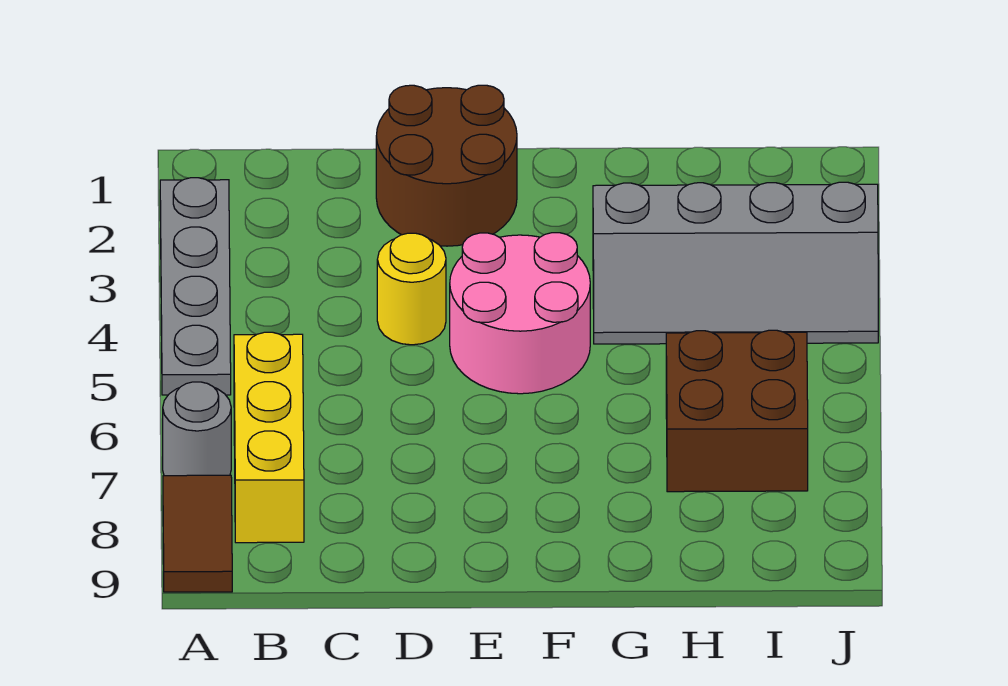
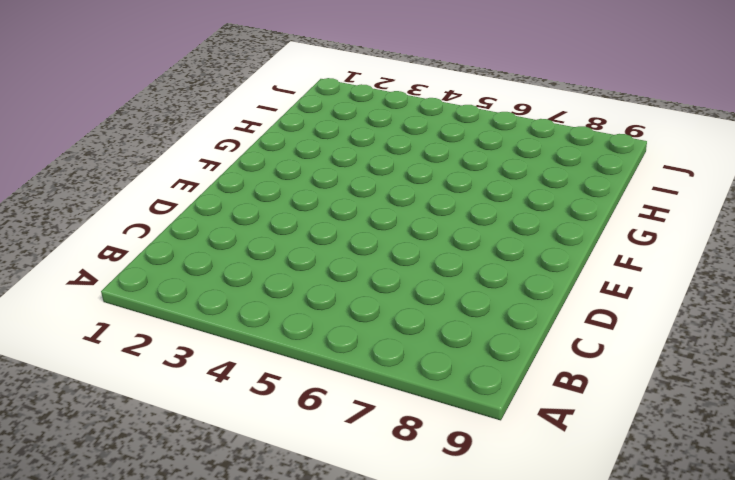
none -> grey 1x4 plate [160,178,231,395]
none -> grey 1x1 round brick [163,382,231,476]

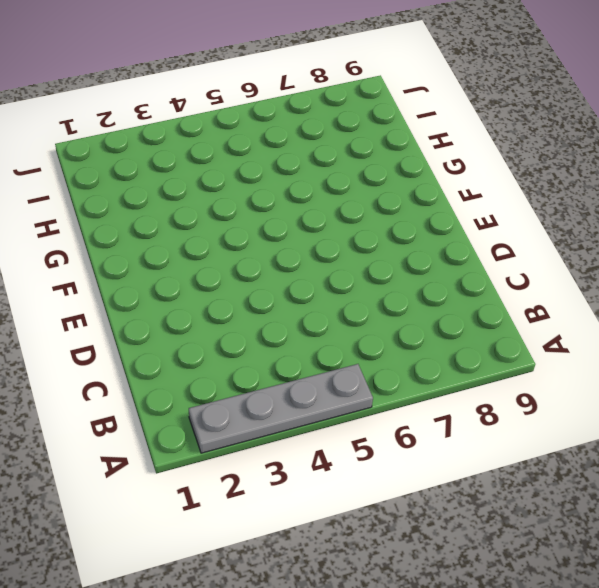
none -> grey 1x1 round brick [163,382,231,476]
none -> brown 1x2 tile [163,475,232,592]

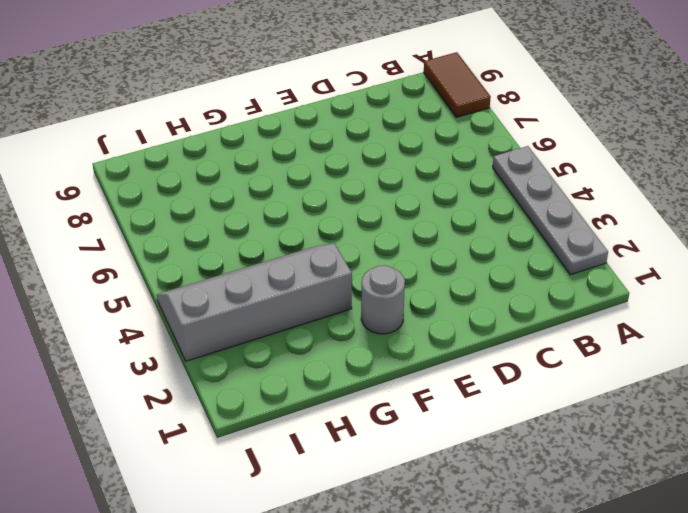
grey 1x1 round brick [361,265,405,334] -> grey 1x1 round brick moved to [163,382,231,476]
none -> yellow 1x3 brick [234,332,304,543]
none -> brown 2x2 round brick [376,85,517,246]

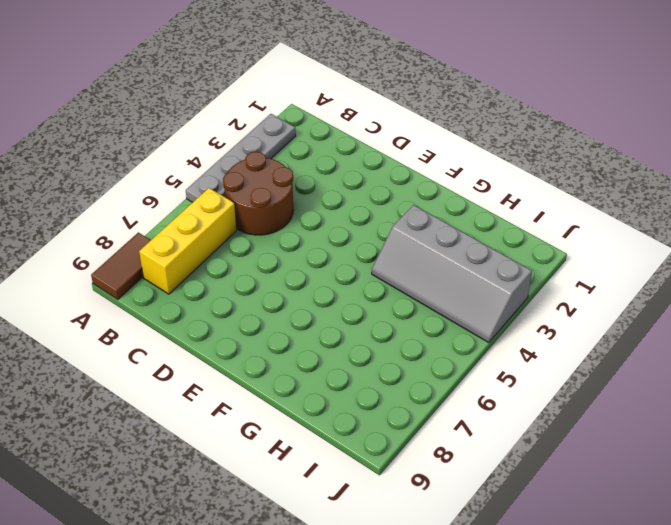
brown 2x2 round brick [223,152,293,235] -> brown 2x2 round brick moved to [376,85,517,246]
none -> grey 1x1 round brick [163,382,231,476]
none -> yellow 1x1 round brick [377,233,446,345]

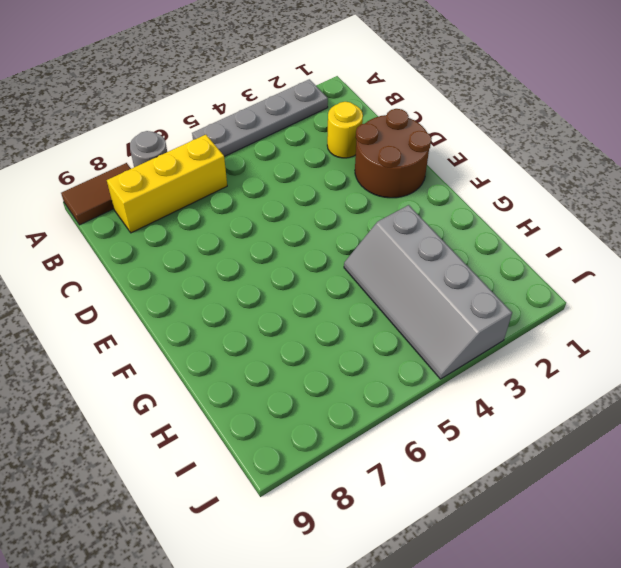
yellow 1x1 round brick [327,102,363,158] -> yellow 1x1 round brick moved to [377,233,446,345]
none -> pink 2x2 round brick [450,233,590,394]
none -> brown 2x2 brick [666,330,808,492]

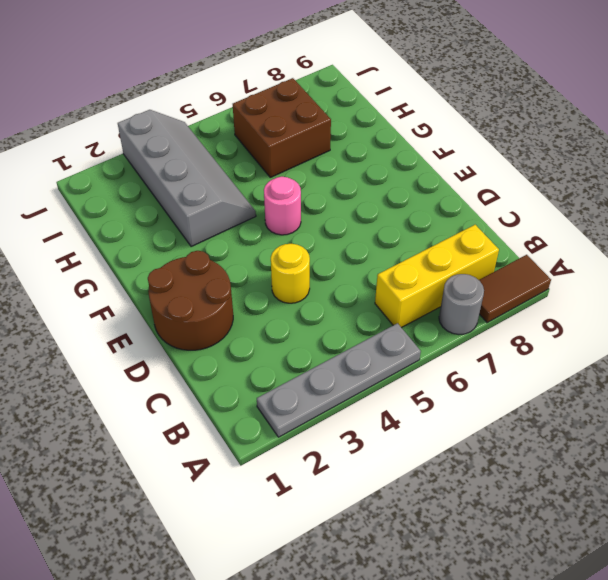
pink 1x1 round brick [264,177,301,235] -> pink 2x2 round brick [450,233,590,394]

